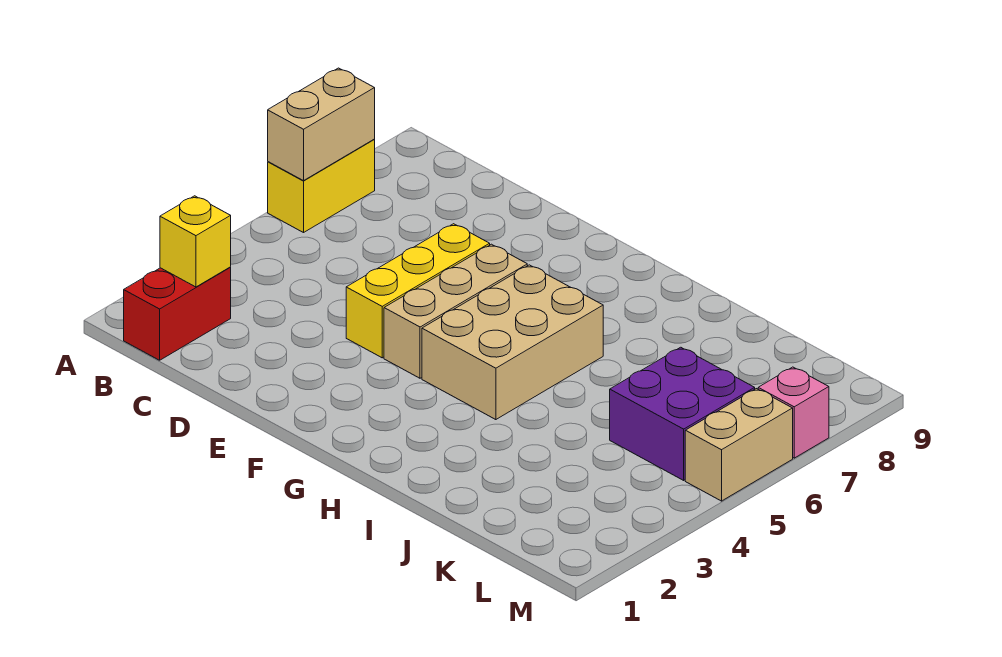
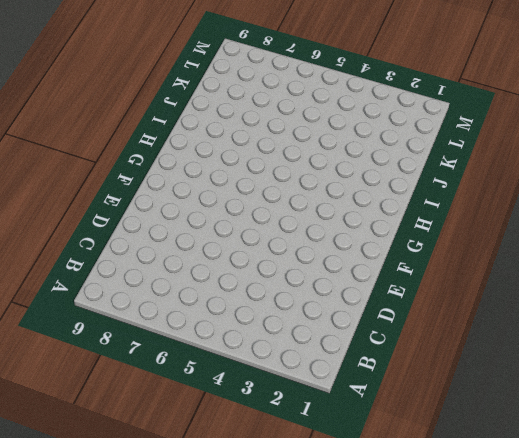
none -> yellow 1x2 brick [268,140,375,233]
none -> red 1x2 brick [124,267,231,360]

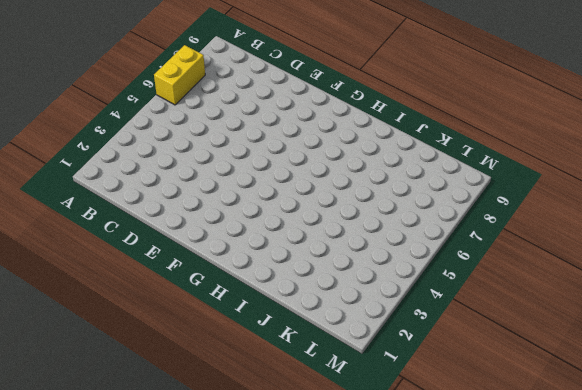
none -> red 1x2 brick [124,267,231,360]
none -> yellow 1x3 brick [346,224,490,358]

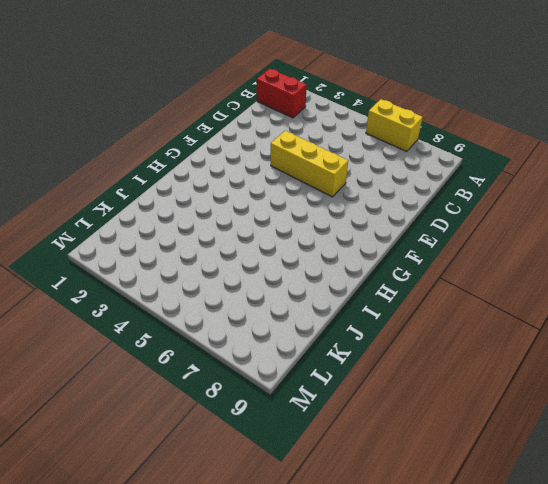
none -> tan 1x3 brick [384,244,527,378]
none -> tan 2x3 brick [422,265,603,420]

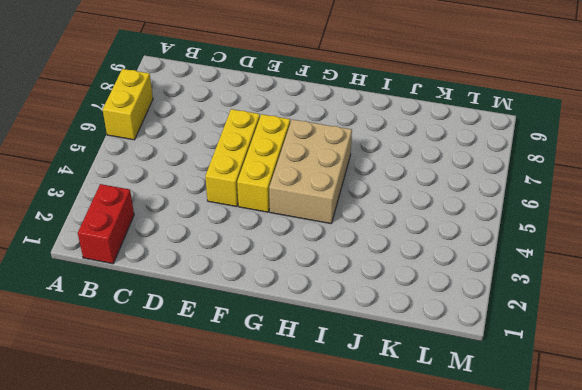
yellow 1x3 brick [237,114,290,212] -> tan 1x3 brick [384,244,527,378]
none -> purple 2x2 brick [610,347,755,480]
none -> tan 1x2 brick [685,389,793,501]

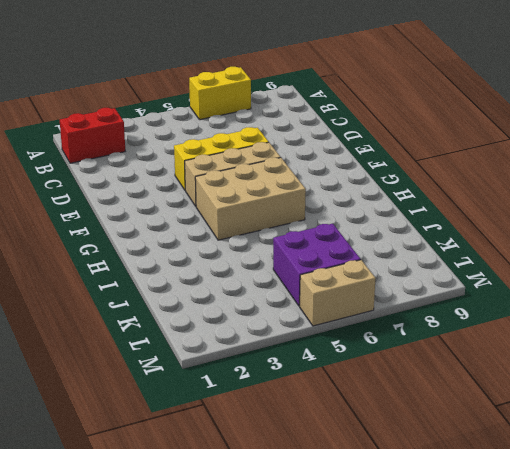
none -> pink 1x1 brick [758,367,829,458]
none -> tan 1x2 brick [268,68,375,181]

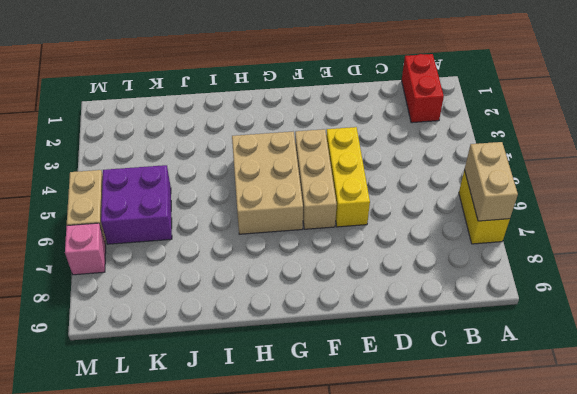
none -> yellow 1x1 brick [160,196,231,287]

